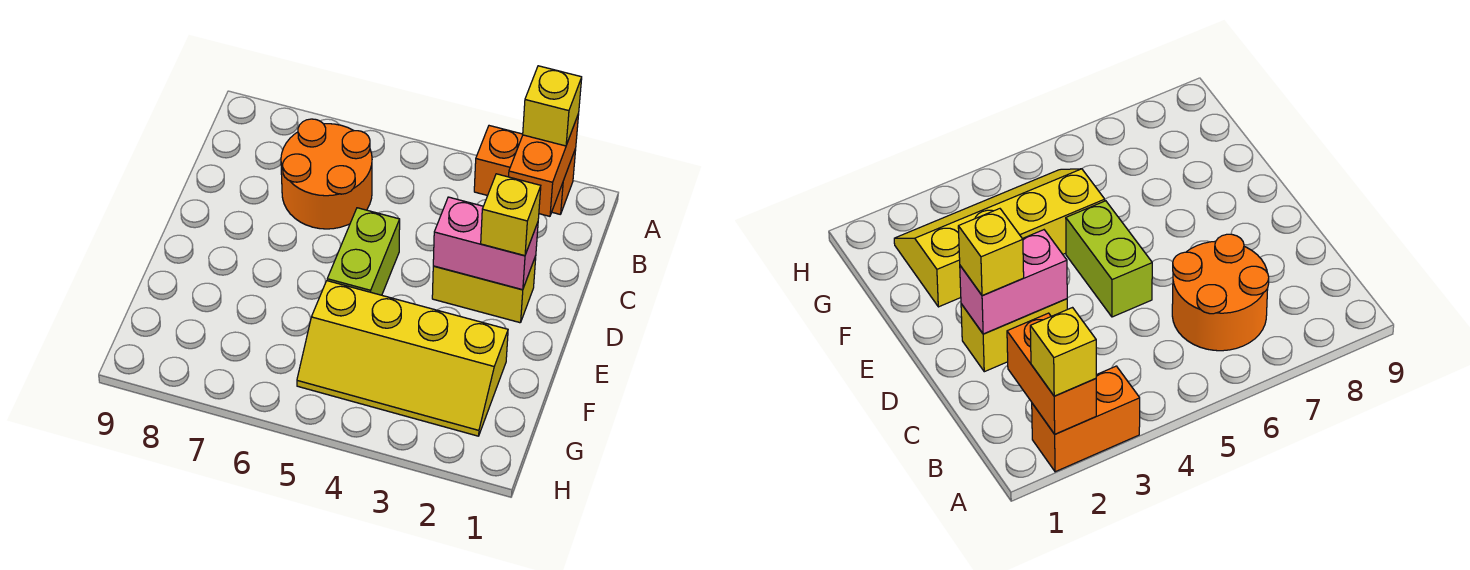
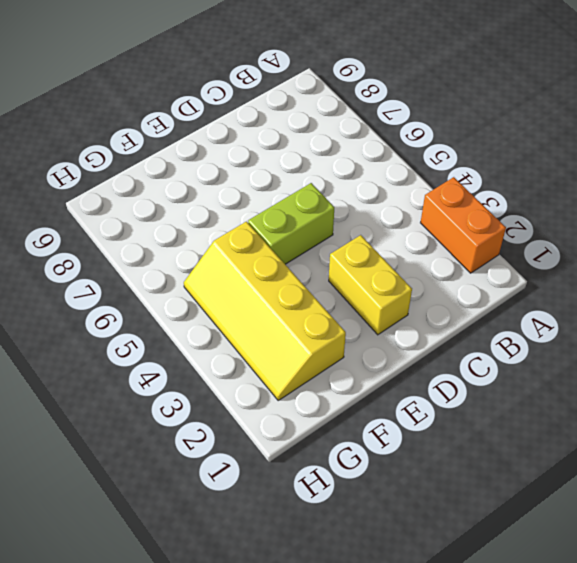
none -> orange 2x2 round brick [281,119,372,229]
none -> orange 1x2 brick [509,114,579,216]

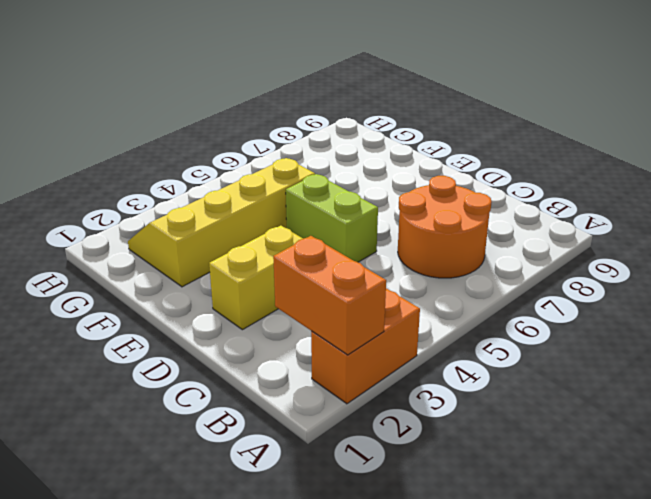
none -> pink 1x2 brick [433,197,538,290]
none -> yellow 1x1 brick [523,66,582,146]

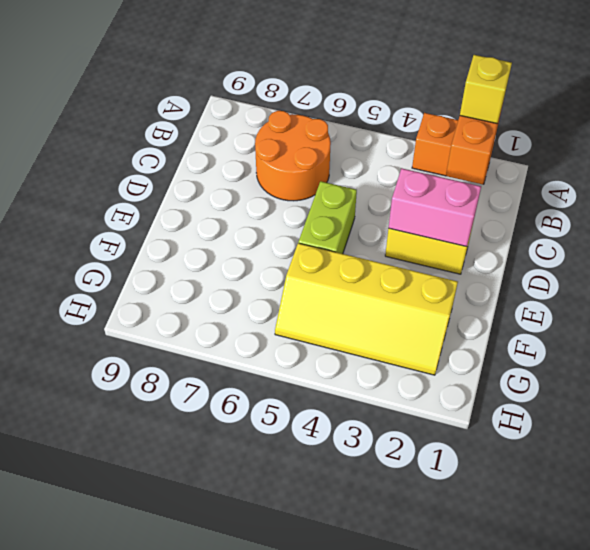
none -> yellow 1x1 brick [481,174,541,256]

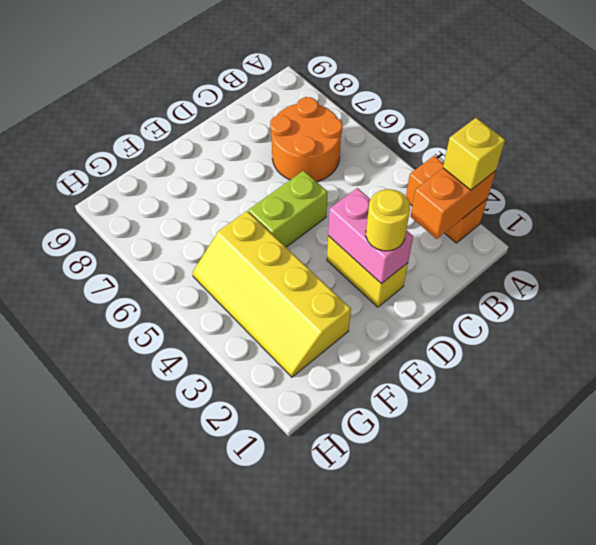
yellow 1x1 round brick [366,189,410,251] -> yellow 1x1 brick [481,174,541,256]

